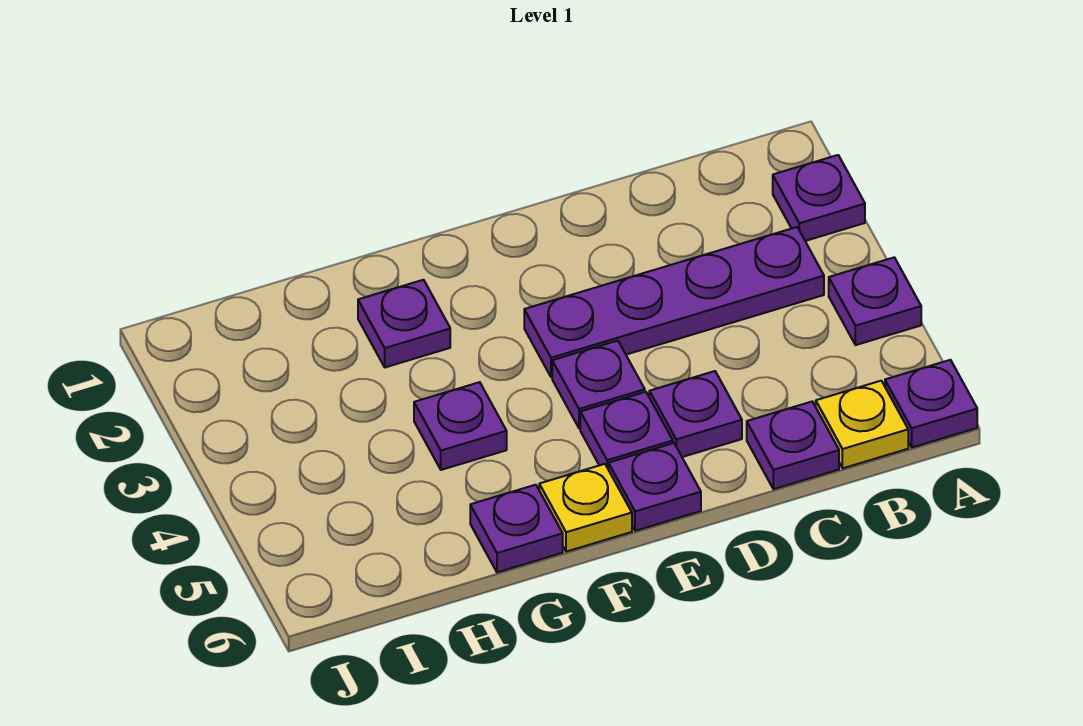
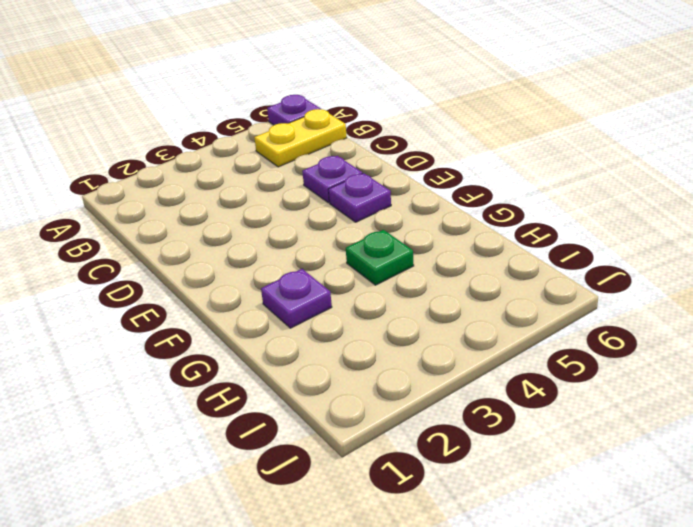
yellow 1x2 plate [254,109,347,167] -> yellow 1x1 plate [816,381,908,468]
green 1x1 plate [346,230,414,285] -> purple 1x1 plate [414,382,507,470]
none -> purple 1x1 plate [773,155,865,241]
none -> purple 1x1 plate [829,257,921,345]
none -> purple 1x4 plate [524,227,824,377]

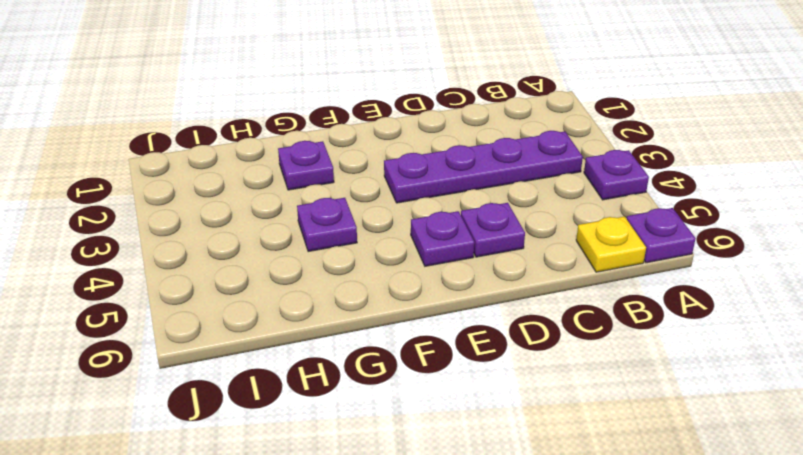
none -> purple 1x1 plate [773,155,865,241]
none -> purple 1x1 plate [747,402,839,489]
none -> purple 1x1 plate [552,341,645,428]

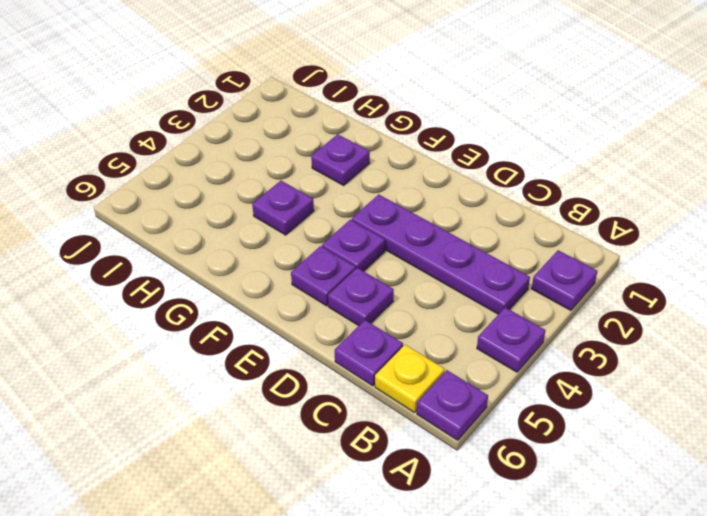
none -> purple 1x1 plate [608,443,701,531]
none -> yellow 1x1 plate [539,464,632,552]
none -> purple 1x1 plate [470,485,563,572]

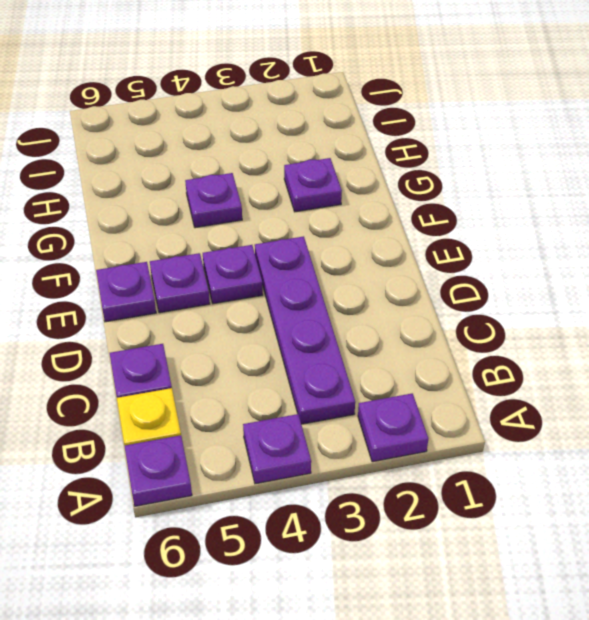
none -> purple 1x1 plate [649,371,742,457]
none -> yellow 1x1 plate [539,464,632,552]
none -> purple 1x1 plate [470,485,563,572]

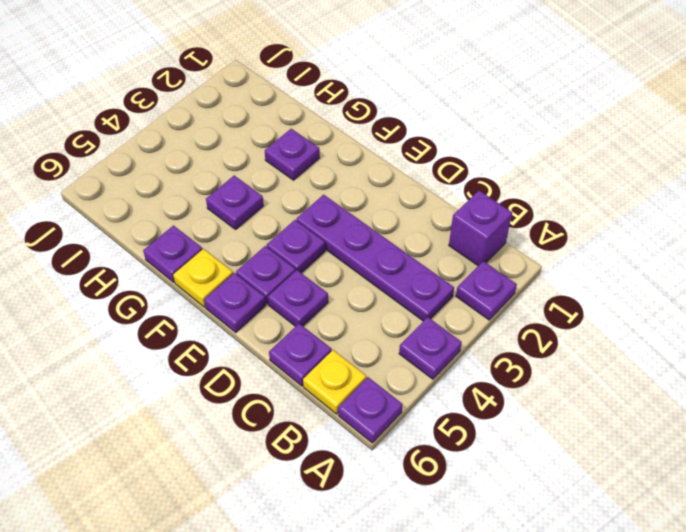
purple 1x1 brick [449,191,512,266] -> none

